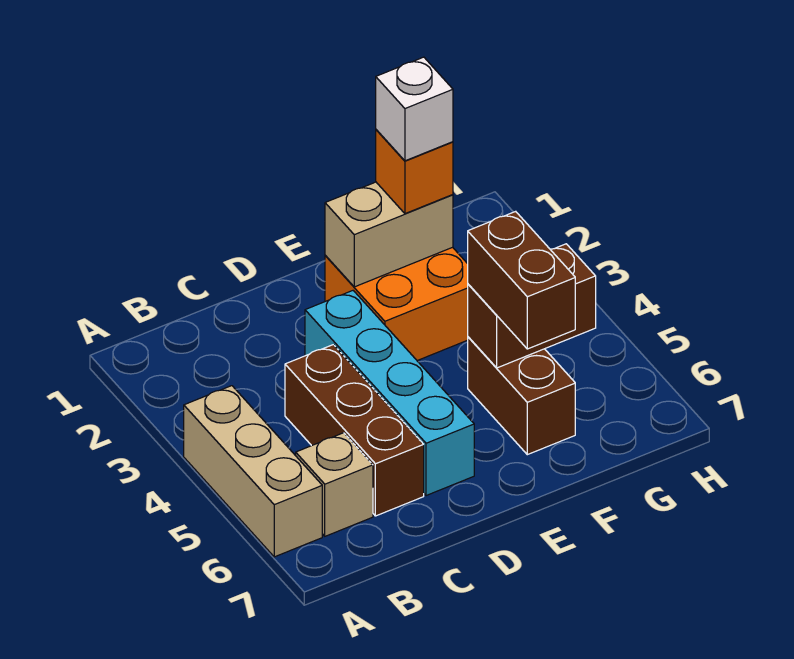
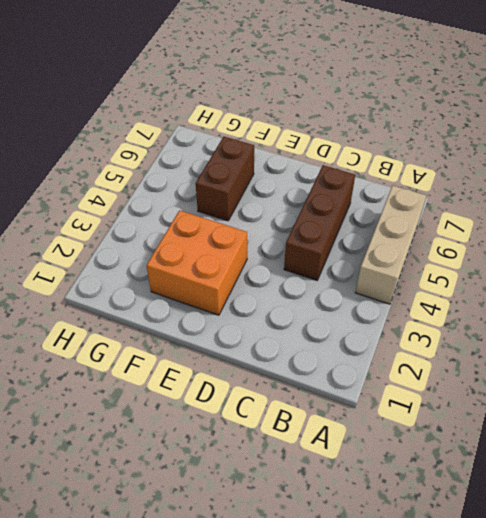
none -> tan 1x1 brick [296,433,373,536]
none -> cyan 1x4 brick [305,291,474,496]

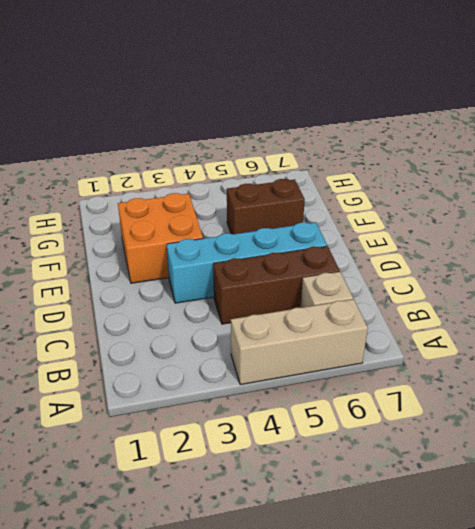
none -> tan 1x2 brick [325,182,453,287]
none -> brown 1x2 brick [468,244,596,368]

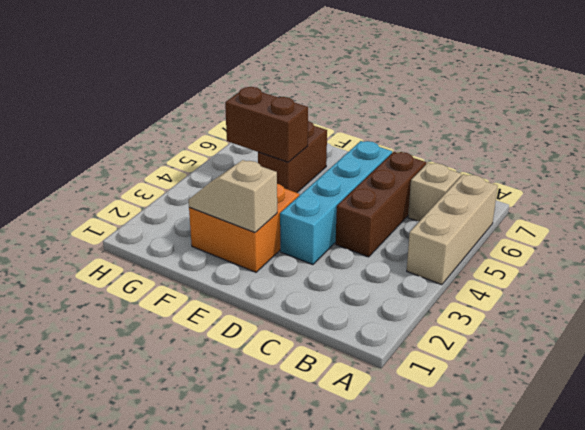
tan 1x2 slope [188,160,277,232] -> tan 1x2 brick [325,182,453,287]
none -> orange 1x1 brick [376,130,453,214]
none -> brown 1x2 brick [468,211,575,349]

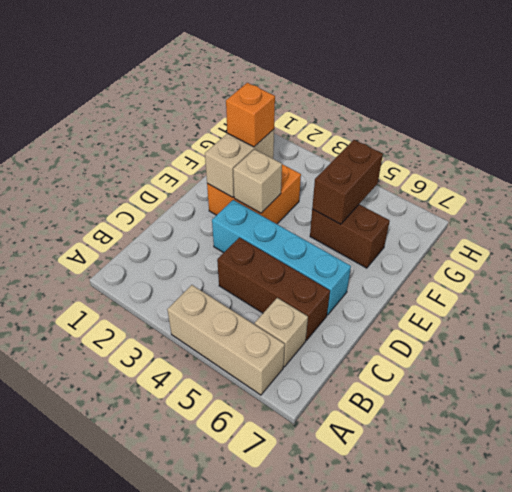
tan 1x1 brick [233,149,282,213] -> none
none -> brown 1x2 brick [468,211,575,349]
none -> white 1x1 brick [376,57,453,161]

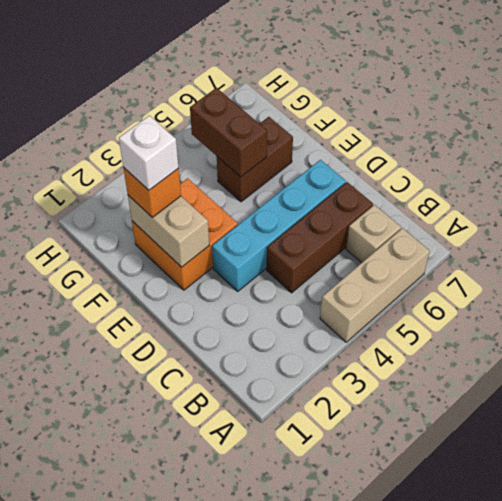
none -> brown 1x2 brick [468,211,575,349]

